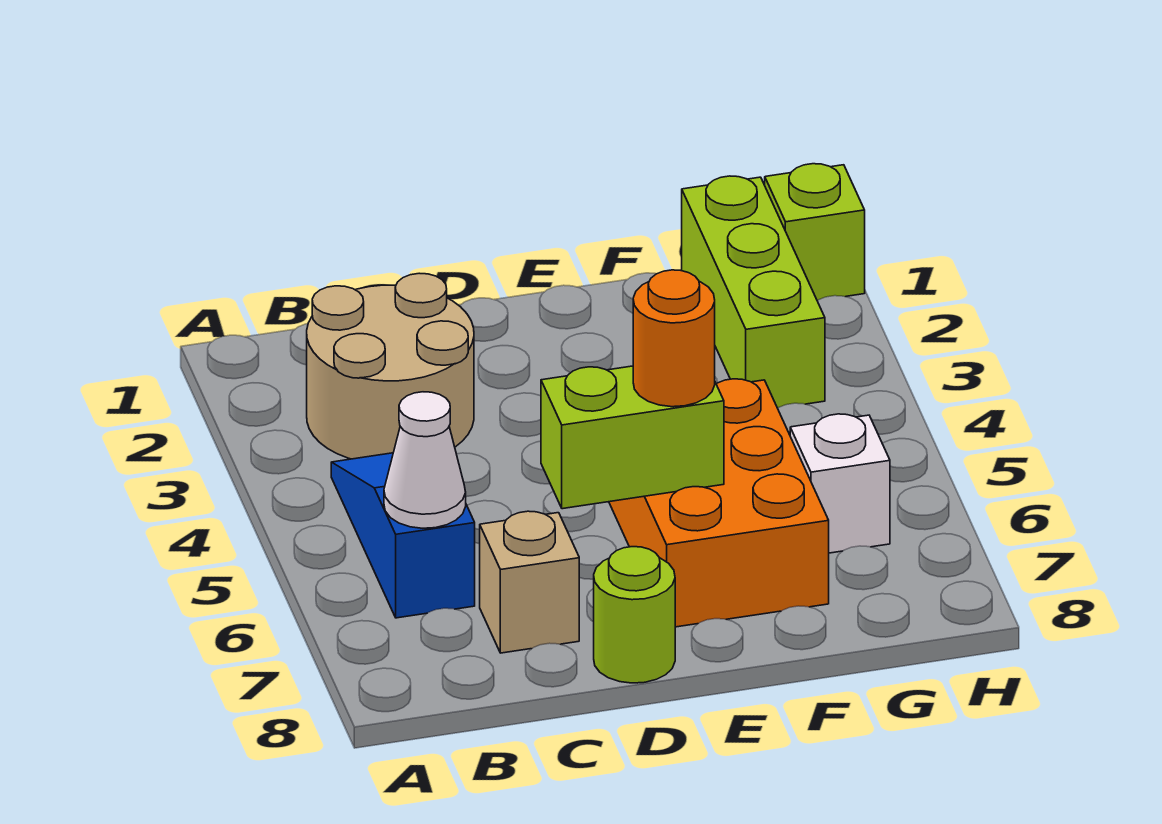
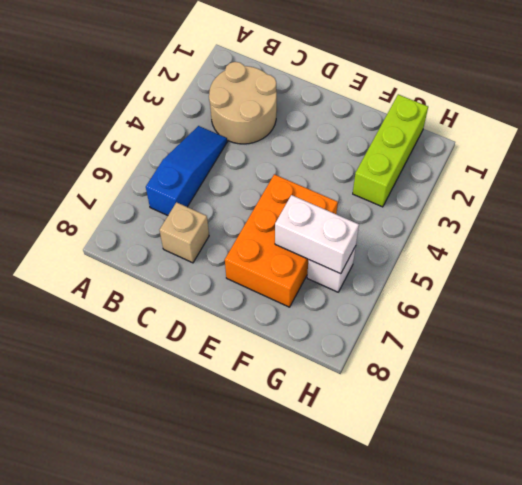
white 1x2 brick [275,195,359,274] -> none
none -> lime 1x1 round brick [594,547,675,683]
none -> lime 1x1 brick [765,164,865,301]

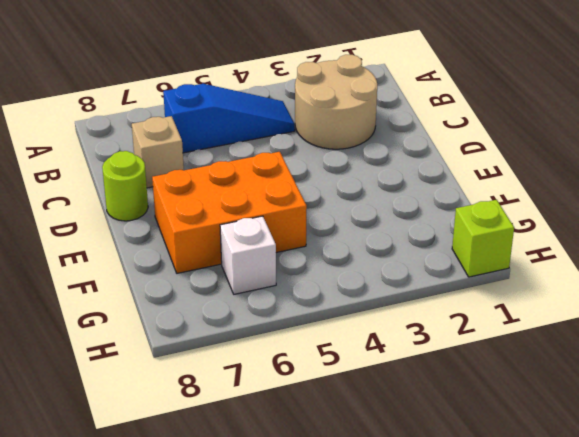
none -> lime 1x3 brick [682,176,825,408]
none -> white 1x1 cone [384,392,466,528]

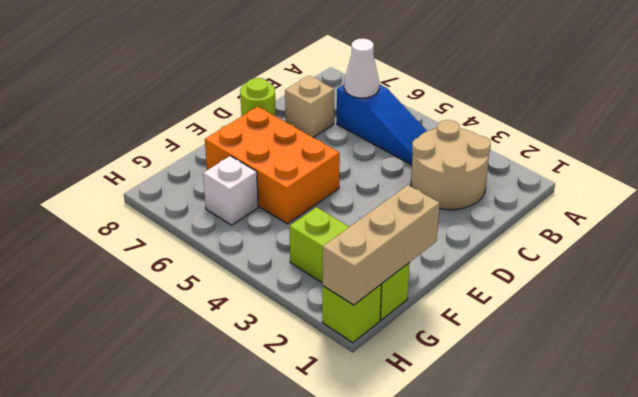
tan 1x3 brick [322,185,440,305] -> none
none -> lime 1x2 brick [541,366,724,509]
none -> orange 1x1 round brick [633,270,715,407]

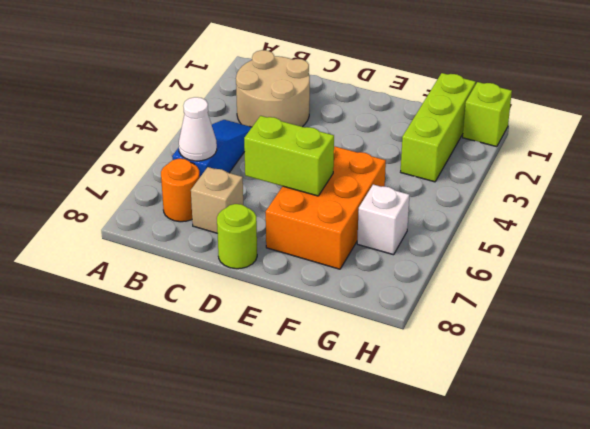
orange 1x1 round brick [161,159,200,222] -> orange 1x1 round brick moved to [633,270,715,407]

